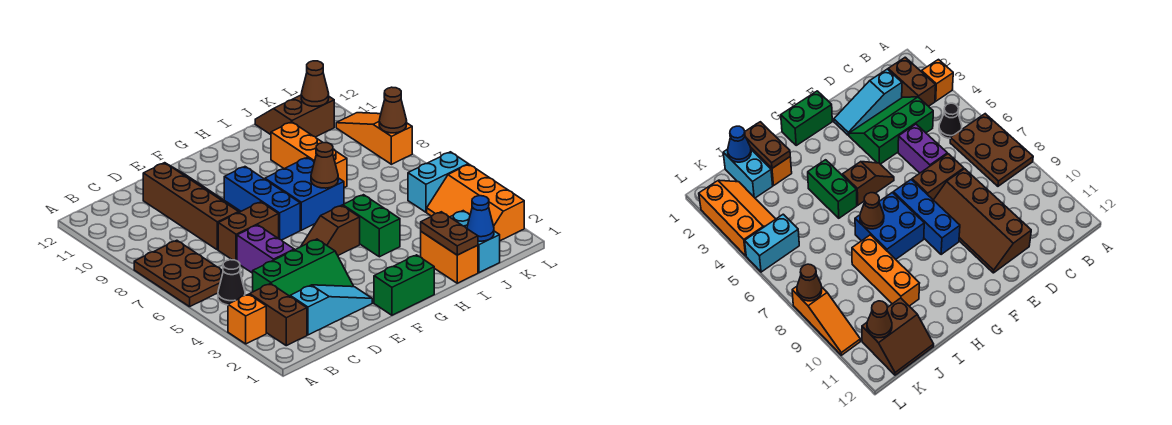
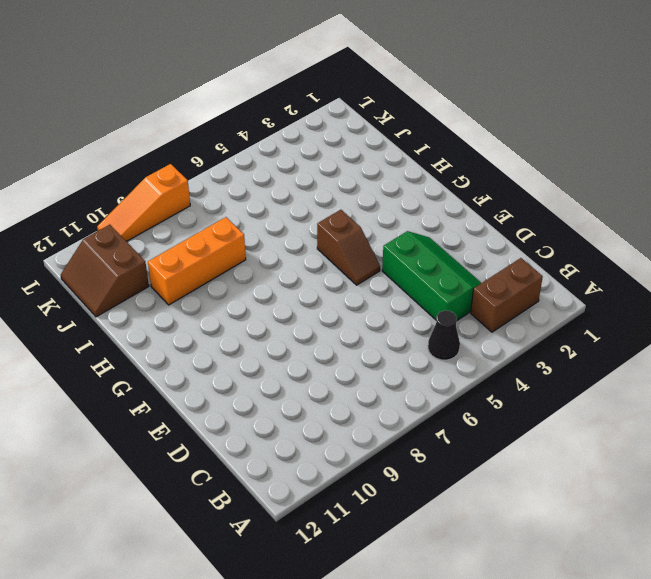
none -> orange 1x1 brick [228,294,266,344]
none -> brown 2x3 plate [134,240,223,307]
none -> cyan 1x3 slope [290,285,372,335]

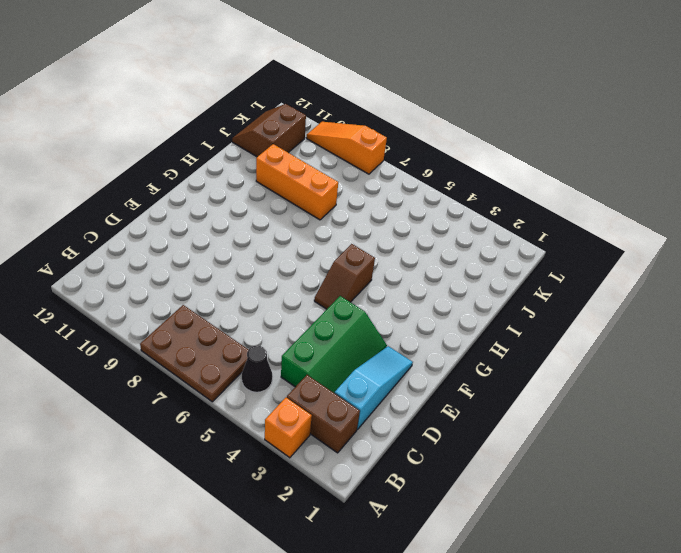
none -> purple 1x2 brick [237,225,294,273]
none -> brown 1x2 brick [218,202,279,261]
none -> brown 2x4 slope [143,163,241,250]

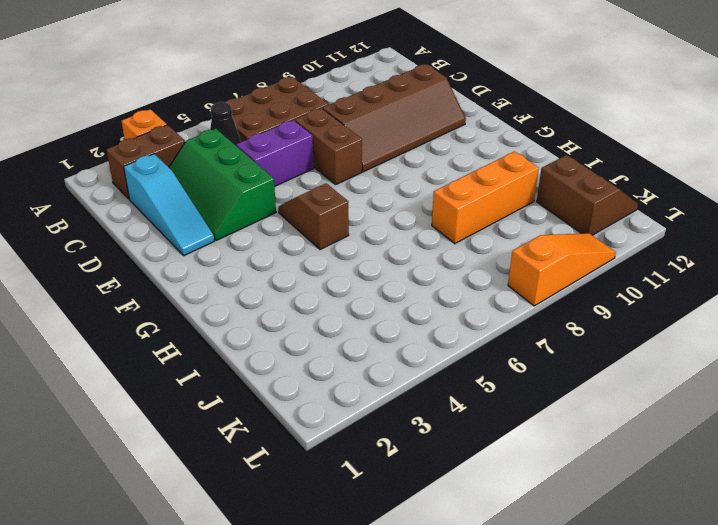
none -> green 1x2 brick [374,255,434,315]
none -> blue 1x3 brick [224,167,300,240]
none -> blue 2x2 brick [265,157,344,230]

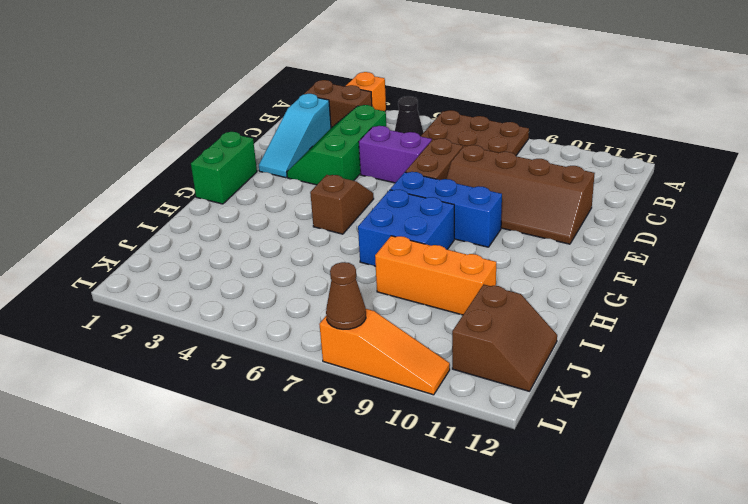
none -> green 1x2 brick [343,195,400,257]
none -> orange 1x2 brick [421,232,478,283]
none -> cyan 1x2 brick [450,211,500,273]

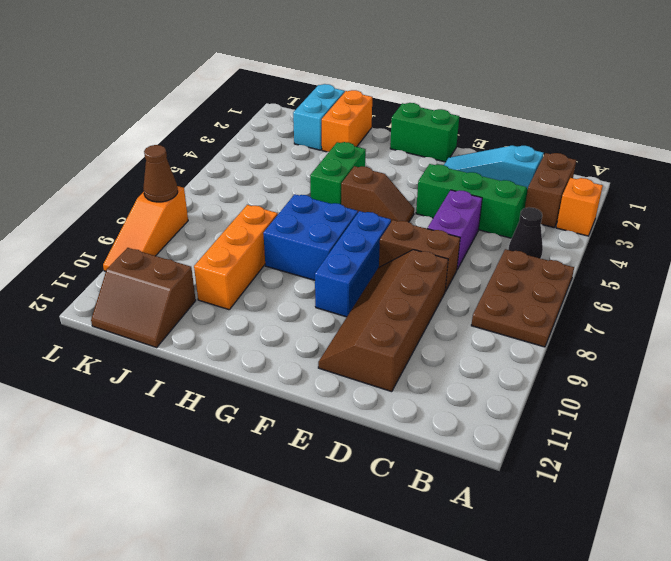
none -> orange 2x3 slope [427,164,524,241]
none -> cyan 1x2 brick [408,152,468,212]
none -> brown 1x1 cone [311,143,338,188]

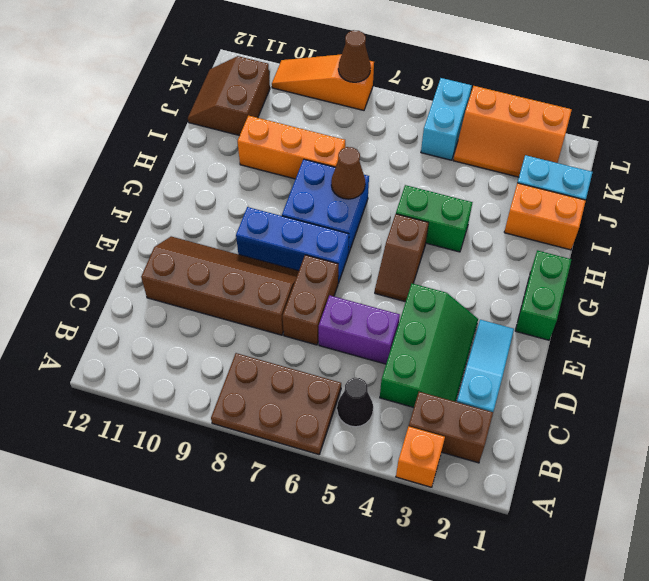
none -> brown 1x2 plate [421,212,478,255]
none -> blue 1x1 cone [467,196,494,241]
none -> brown 1x1 cone [301,61,329,106]

